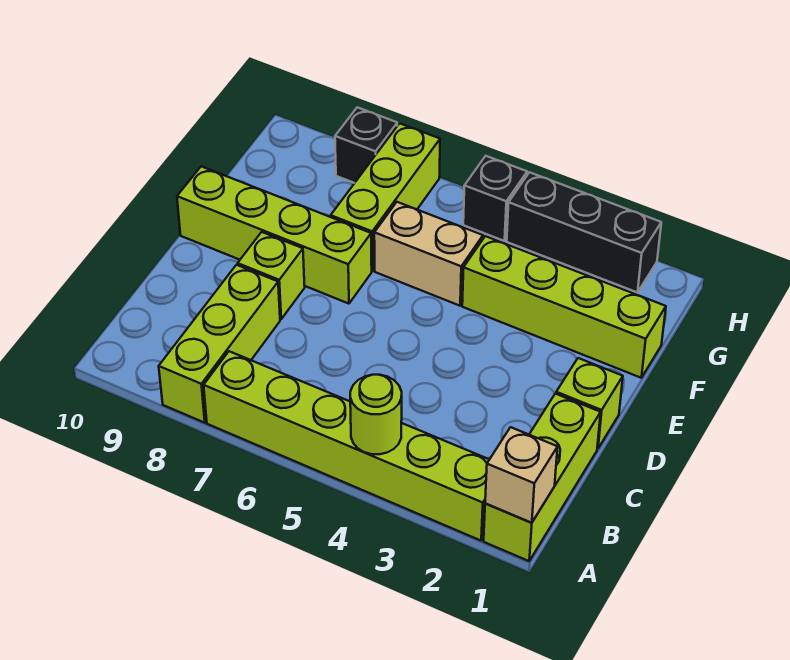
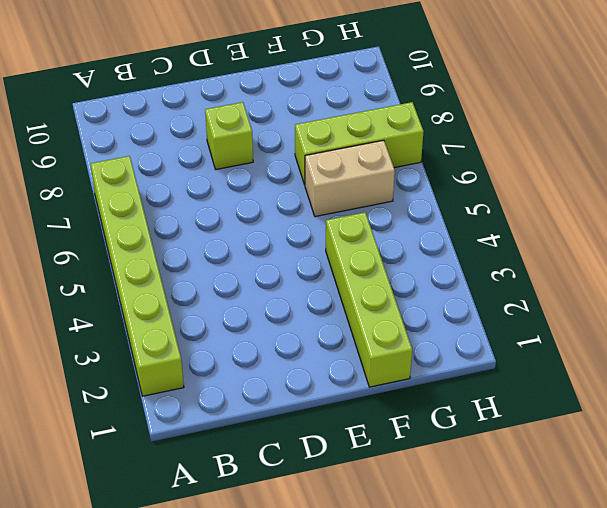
tan 1x2 brick [305,140,395,217] -> tan 1x2 brick turned to [374,202,483,306]
none -> lime 1x3 brick [484,394,601,561]
none -> lime 1x3 brick [159,265,280,423]
none -> lime 1x1 brick [556,358,623,449]

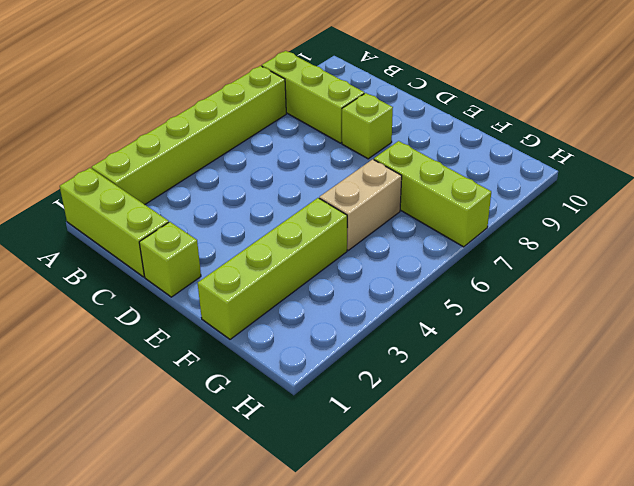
none -> lime 1x4 brick [177,166,372,304]
none -> black 1x3 brick [507,172,661,292]
none -> black 1x1 brick [463,156,527,241]

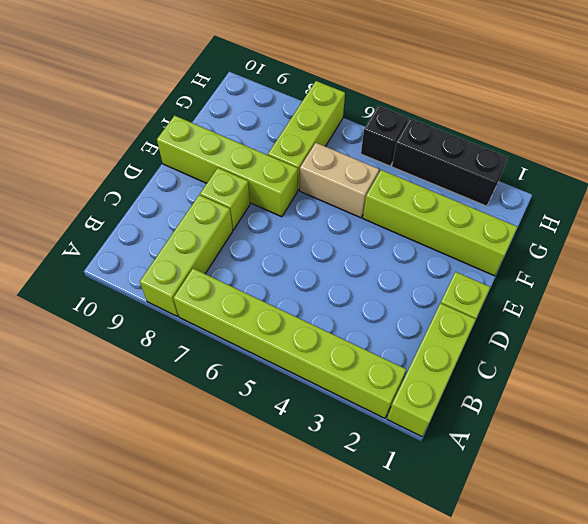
none -> black 1x1 brick [335,107,397,183]
none -> tan 1x1 brick [485,427,557,523]
none -> lime 1x1 round brick [350,375,402,454]

